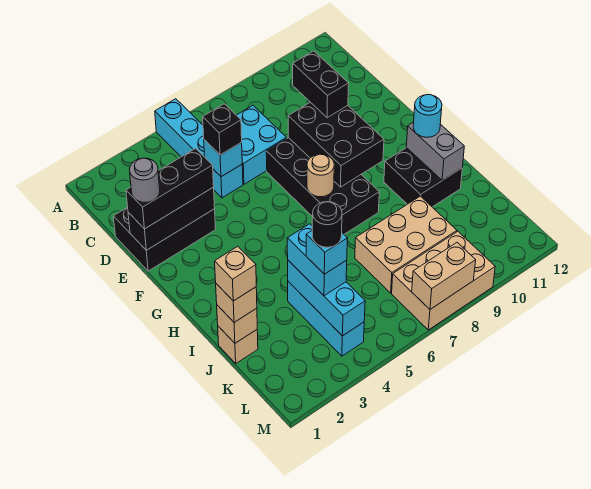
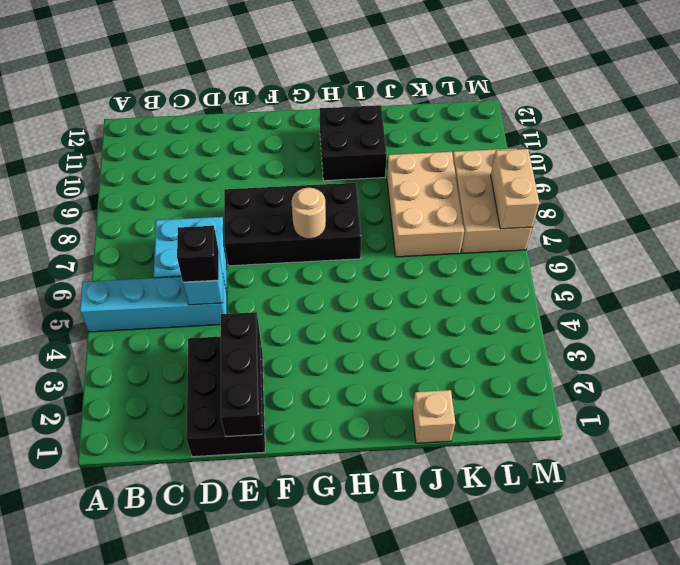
none -> cyan 1x3 brick [288,282,364,356]
none -> black 2x3 brick [288,102,384,187]
none -> grey 1x2 brick [406,122,464,180]

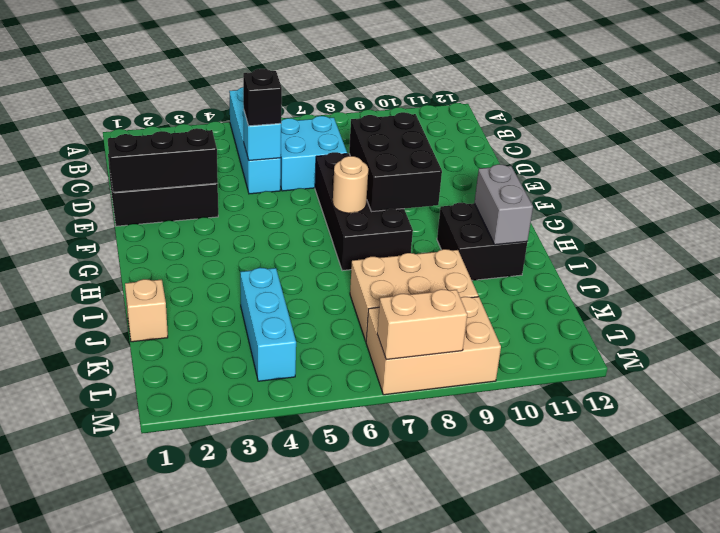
none -> tan 1x1 brick [217,305,257,343]
none -> cyan 1x3 brick [288,260,365,336]
none -> black 1x2 brick [293,51,349,118]

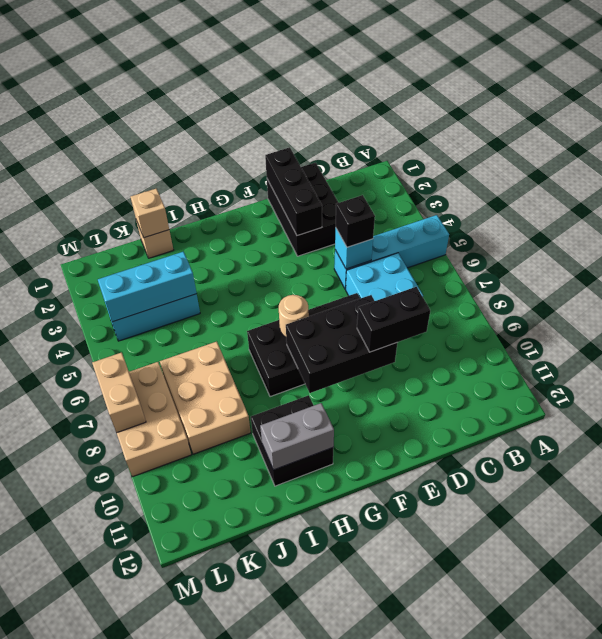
none -> black 1x3 brick [126,148,214,229]
none -> cyan 1x1 round brick [413,95,442,137]
none -> tan 1x1 brick [216,284,257,322]

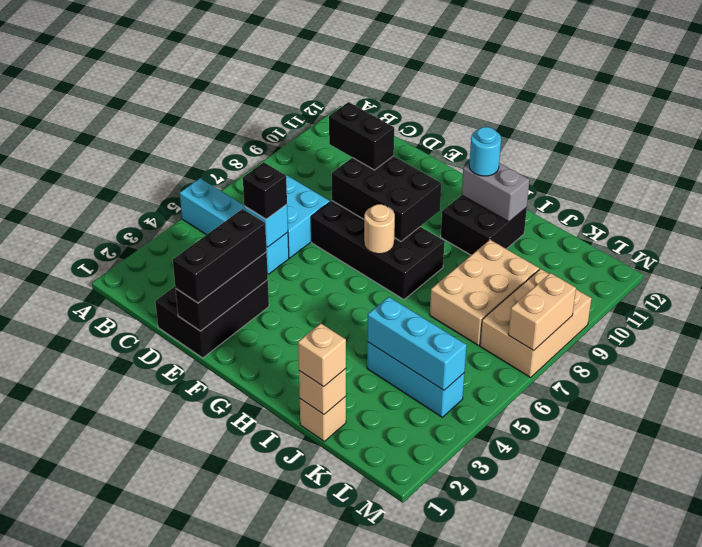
none -> cyan 1x2 brick [287,224,347,296]
none -> grey 1x1 round brick [129,158,160,202]
none -> tan 1x1 brick [215,246,256,301]

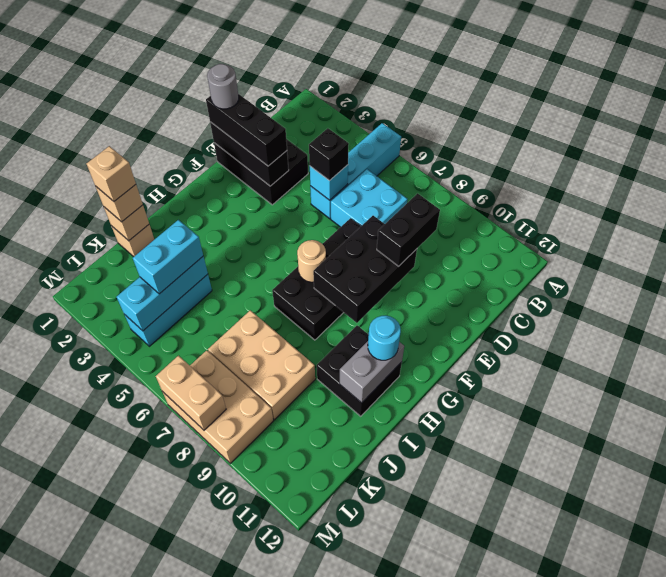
none -> cyan 1x1 brick [306,231,347,274]
none -> black 1x1 round brick [312,202,342,247]

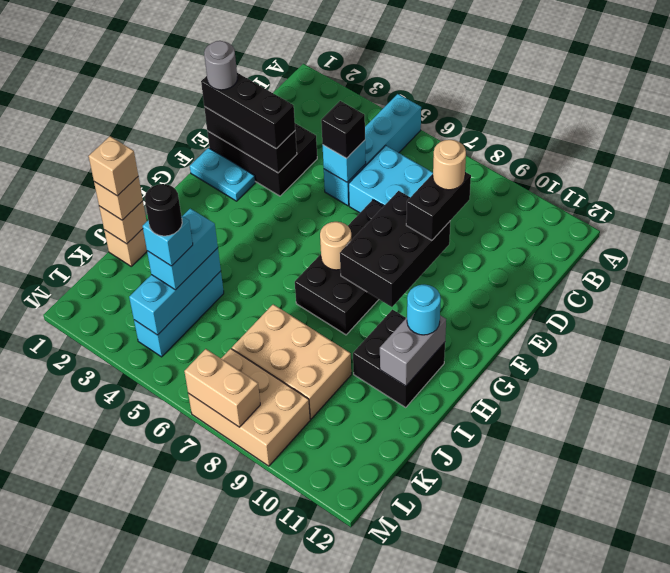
tan 1x1 round brick [433,140,466,190] -> none
cyan 1x2 plate [190,148,255,201] -> none

